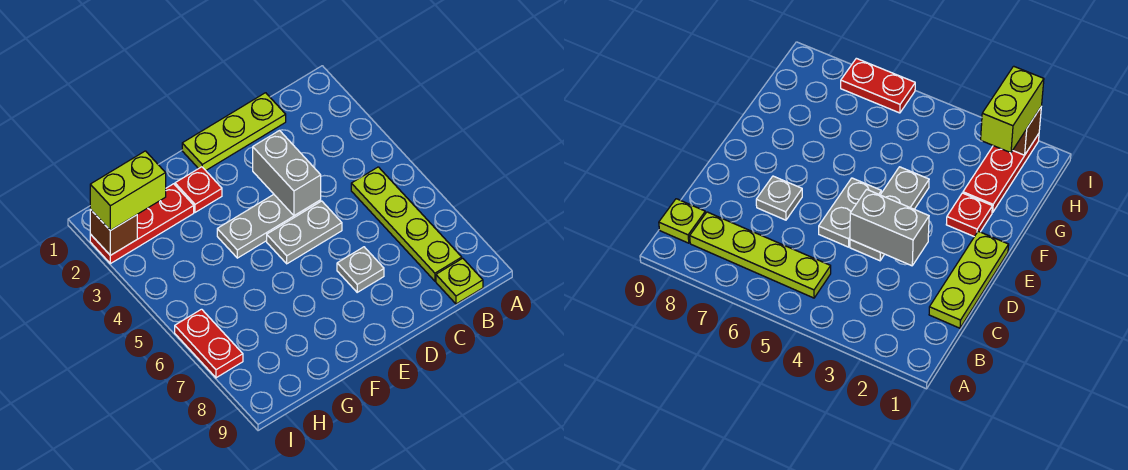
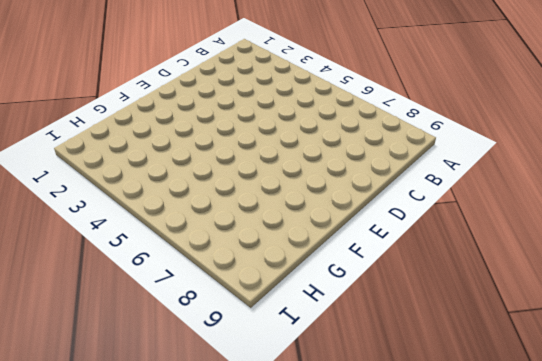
none -> lime 1x4 plate [351,167,462,281]
none -> lime 1x1 plate [436,258,483,304]
none -> lime 1x3 plate [182,93,286,170]

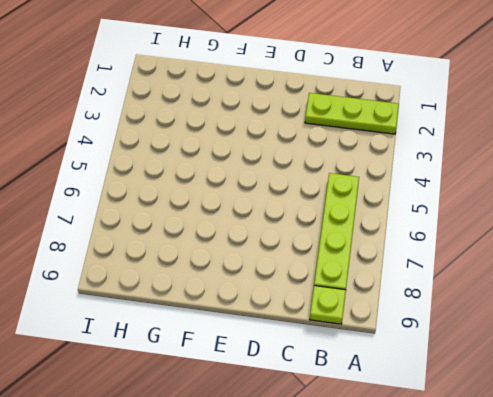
lime 1x3 plate [305,93,399,134] -> lime 1x3 plate moved to [182,93,286,170]
none -> grey 1x3 plate [217,195,321,258]
none -> grey 1x2 plate [267,201,342,264]
none -> grey 1x1 plate [337,247,384,292]

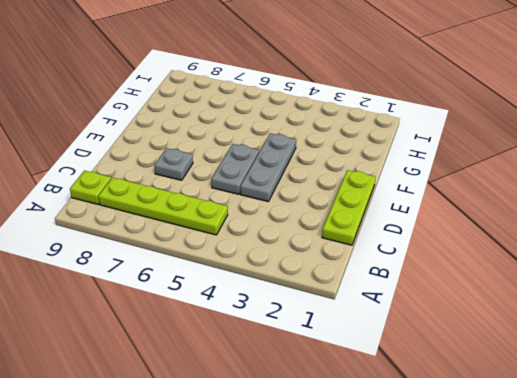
none -> red 1x1 plate [175,167,222,212]
none -> red 1x3 plate [90,184,194,264]
none -> red 1x2 plate [175,309,243,378]

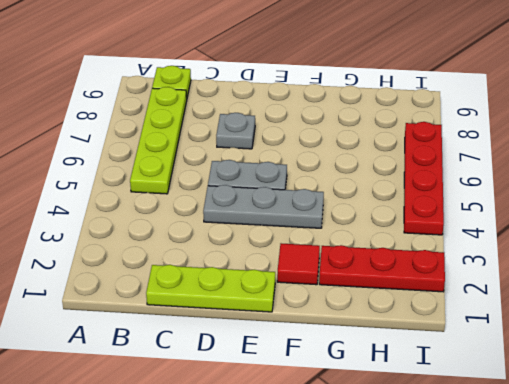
red 1x1 tile [277,243,320,285] -> red 1x1 plate [175,167,222,212]
red 1x4 plate [404,122,444,235] -> red 1x2 plate [175,309,243,378]
none -> grey 1x2 brick [253,131,321,216]
none -> brown 1x1 brick [90,209,137,255]
none -> lime 1x2 brick [90,151,166,231]

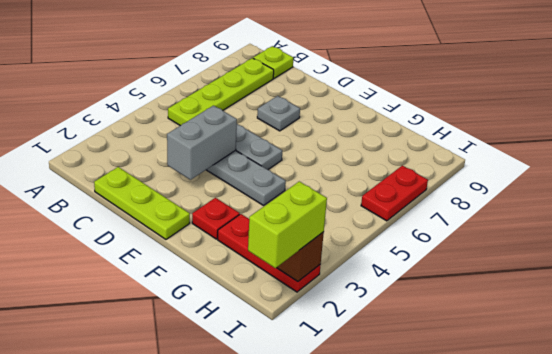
lime 1x2 brick [248,181,327,268] -> lime 1x2 brick turned to [90,151,166,231]

